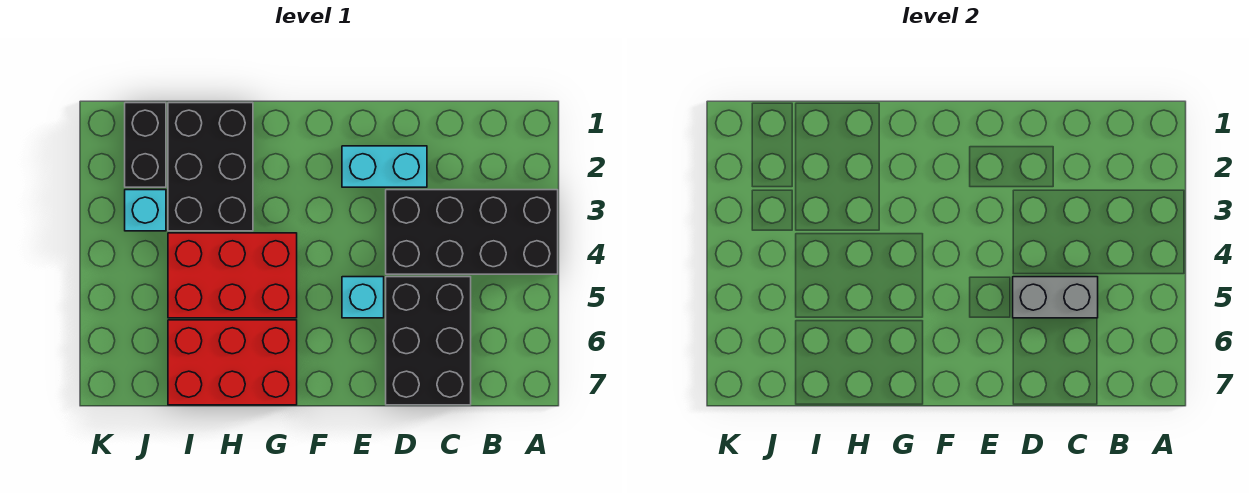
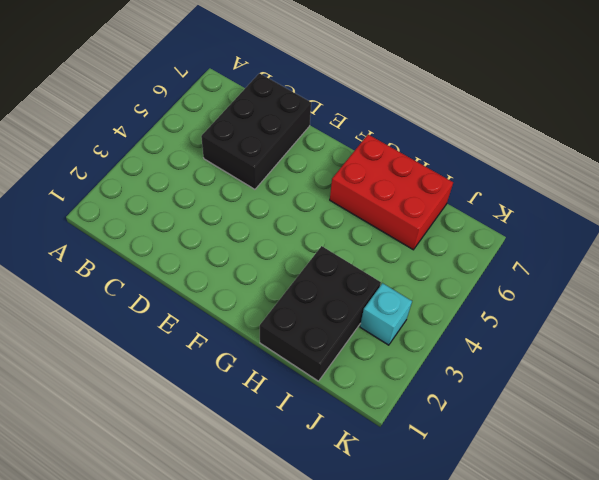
none -> black 2x4 brick [386,190,558,274]
none -> cyan 1x2 brick [342,146,427,187]

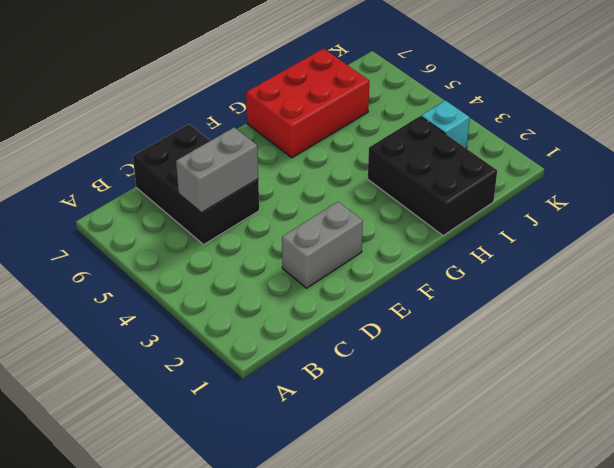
grey 1x2 brick [282,202,363,288] -> cyan 1x2 brick [342,146,427,187]
none -> black 2x4 brick [386,190,558,274]
none -> cyan 1x1 brick [342,277,384,318]

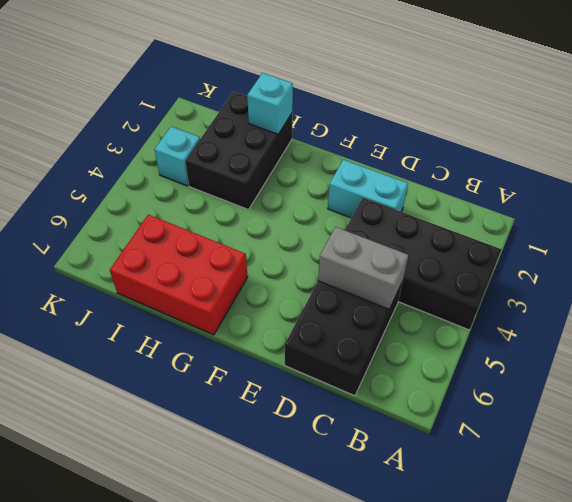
cyan 1x1 brick [247,73,293,134] -> cyan 1x1 brick moved to [342,277,384,318]
none -> red 2x3 brick [168,233,297,318]
none -> black 1x2 brick [125,103,166,187]

